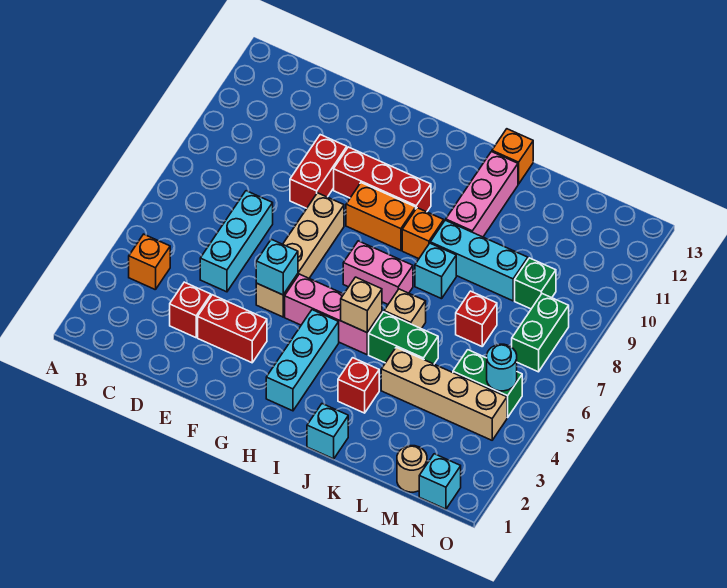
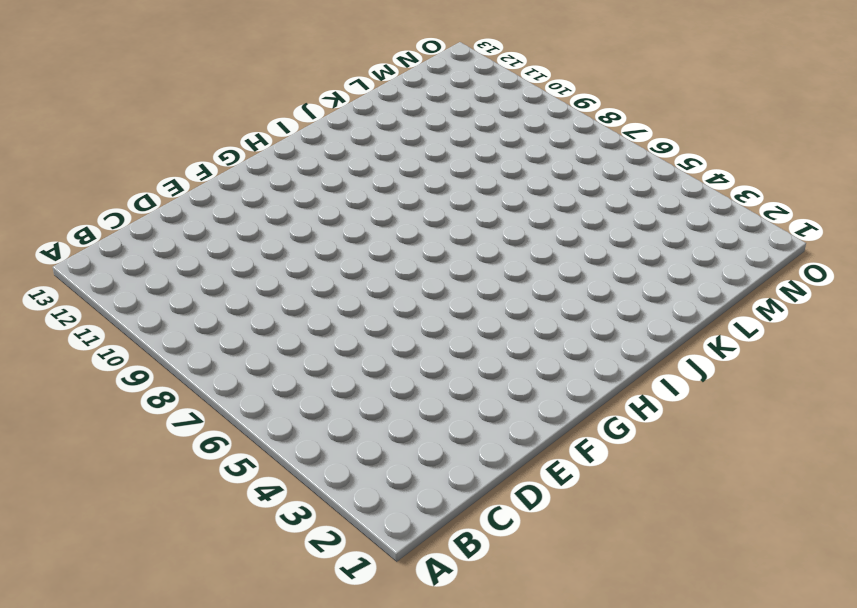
none -> orange 1x1 brick [129,234,170,290]
none -> red 1x1 brick [170,282,211,338]
none -> cyan 1x3 brick [200,191,273,292]
none -> red 1x2 brick [198,295,267,363]

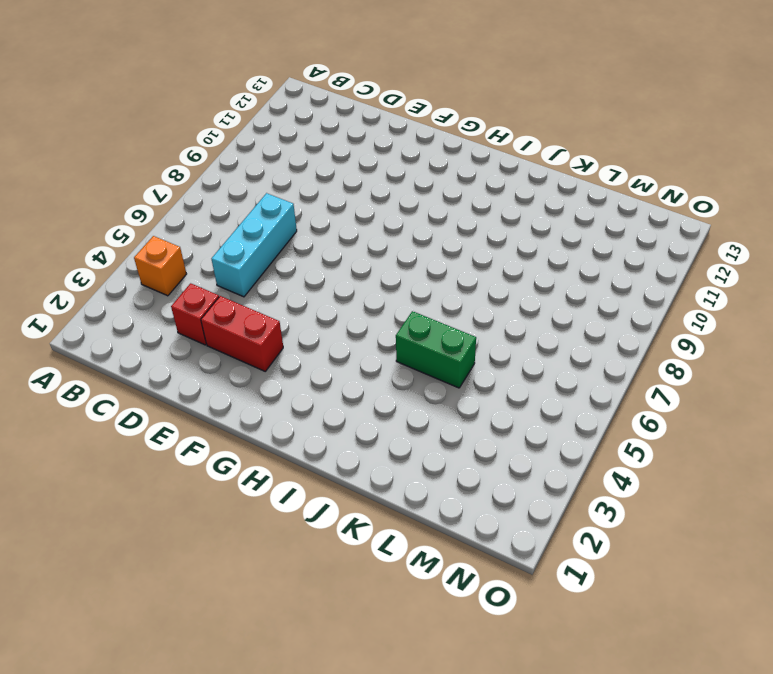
none -> red 1x2 brick [290,135,347,208]
none -> tan 1x4 brick [256,193,344,317]
none -> red 1x3 brick [334,147,431,212]
none -> pink 1x3 brick [285,274,382,355]

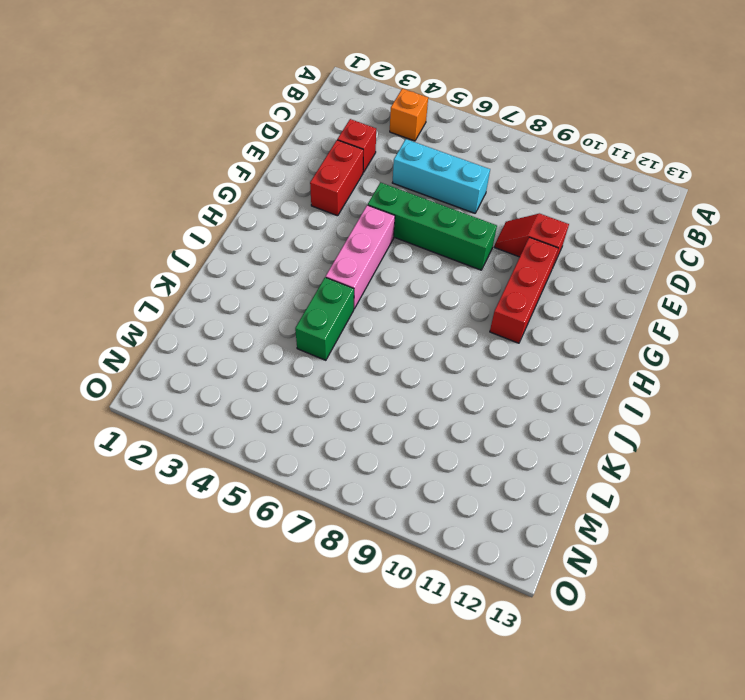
red 1x2 slope [495,214,569,266] -> red 1x2 brick [290,135,347,208]
green 1x4 brick [368,183,497,270] -> tan 1x4 brick [256,193,344,317]
none -> orange 1x2 brick [346,183,416,251]
none -> cyan 1x3 brick [266,310,339,411]
none -> pink 1x2 brick [343,241,413,304]
none -> orange 1x1 brick [402,208,444,259]

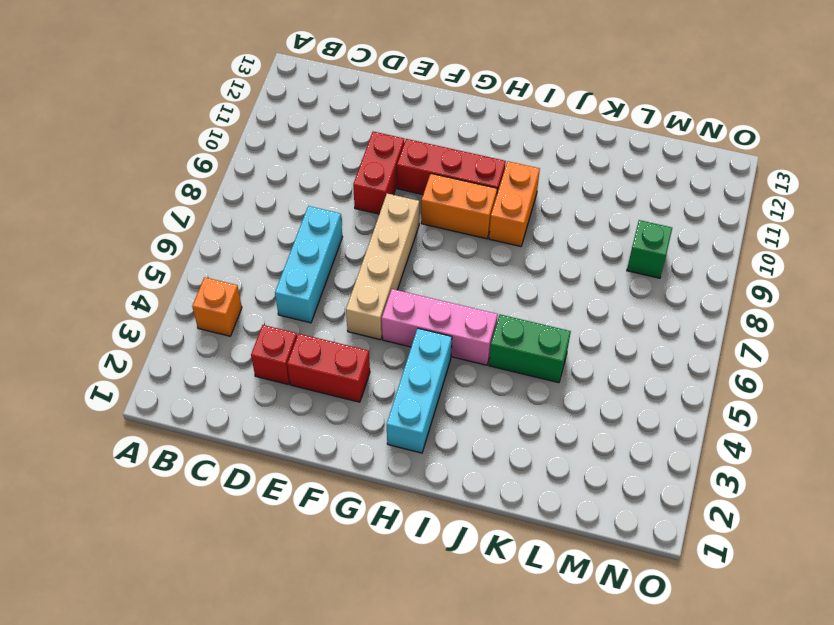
orange 1x2 brick [489,161,540,246] -> orange 1x1 brick [402,208,444,259]
none -> pink 1x2 brick [343,241,413,304]
none -> cyan 1x1 brick [307,404,348,459]
none -> red 1x1 brick [338,358,379,413]
none -> tan 1x1 brick [384,289,426,329]

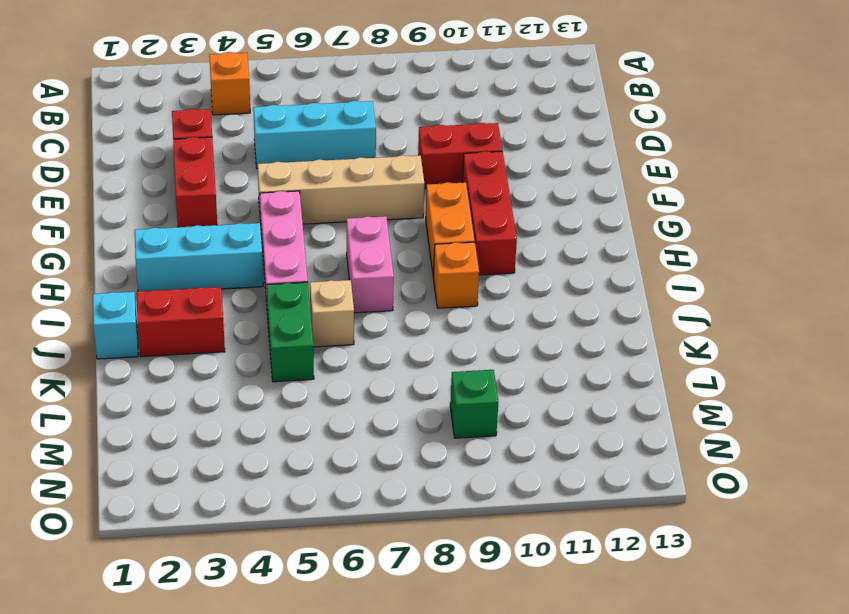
red 1x2 brick [137,287,225,357] -> red 1x1 brick [338,358,379,413]
none -> cyan 1x1 brick [415,243,456,299]
none -> cyan 1x3 brick [430,220,528,301]
none -> pink 1x3 brick [446,152,518,237]
none -> orange 1x1 brick [492,129,533,184]

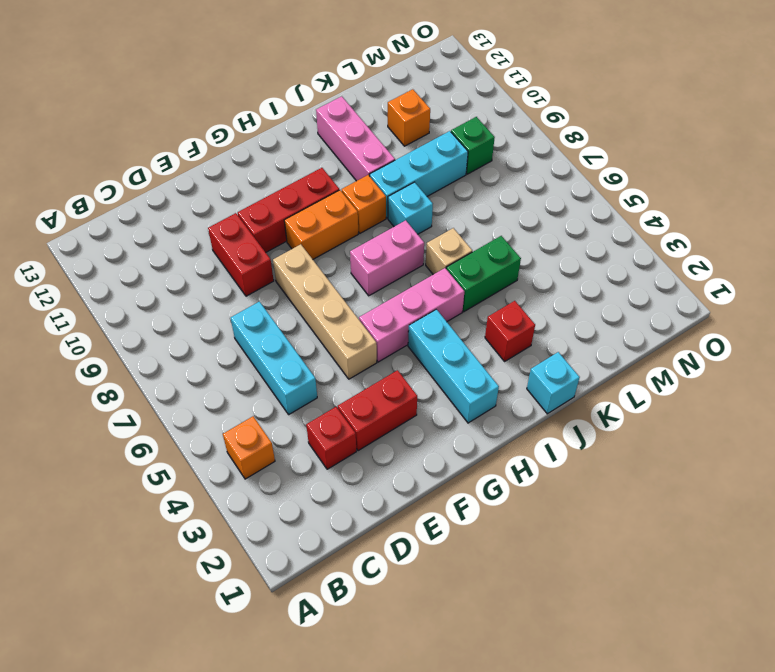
orange 1x1 brick [388,89,430,146] -> orange 1x1 brick moved to [492,129,533,184]
none -> tan 1x4 brick [381,347,507,440]
none -> red 1x1 brick [456,291,497,346]
none -> tan 1x1 round brick [397,446,427,492]
none -> green 1x2 brick [453,350,522,418]

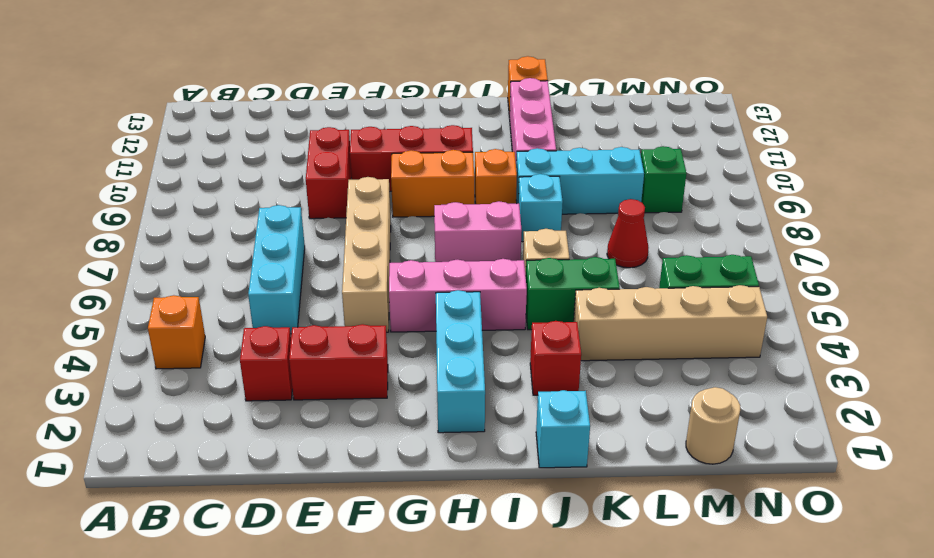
red 1x1 cone [607,199,649,268] -> red 1x1 brick [456,291,497,346]
none -> cyan 1x1 brick [419,454,461,509]
none -> green 1x2 brick [512,294,569,372]
none -> cyan 1x1 brick [256,239,298,295]
none -> tan 1x1 brick [341,277,382,332]

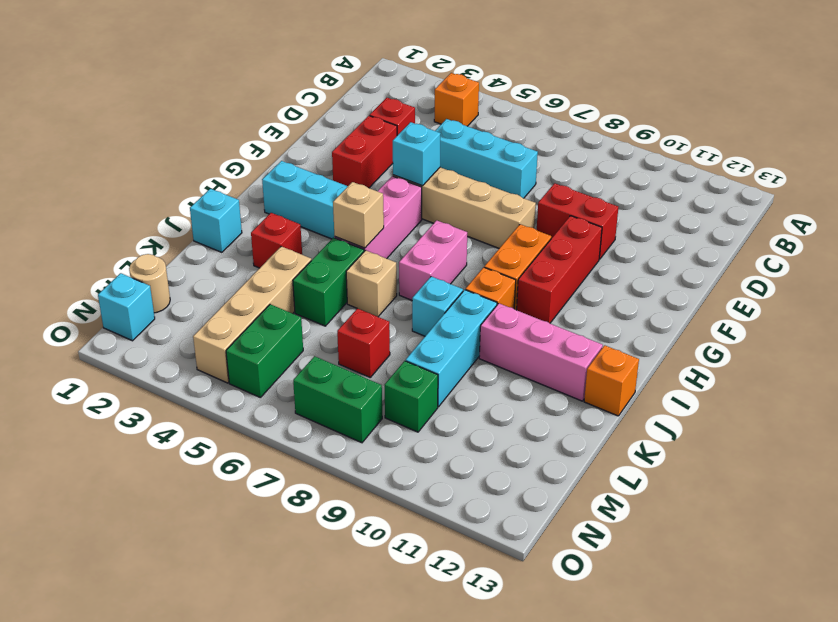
none -> cyan 1x1 round brick [487,344,517,391]

